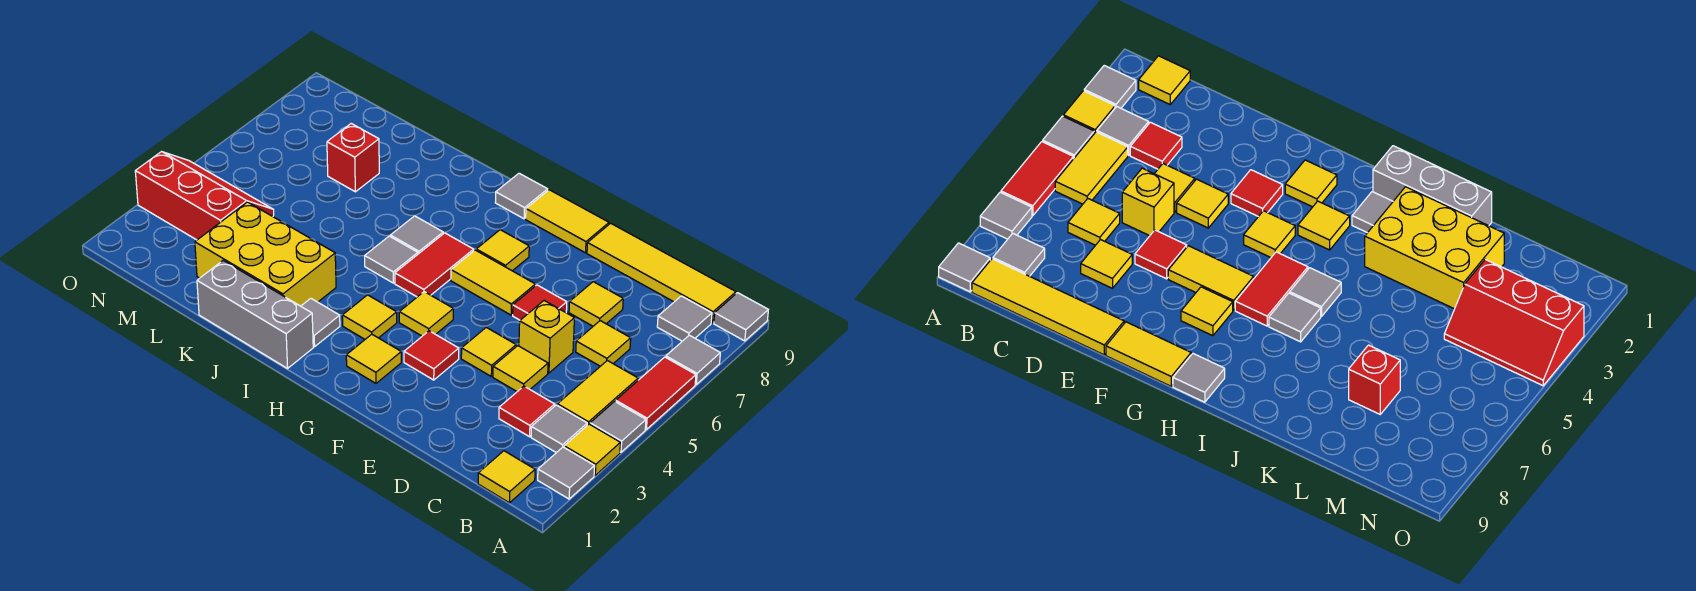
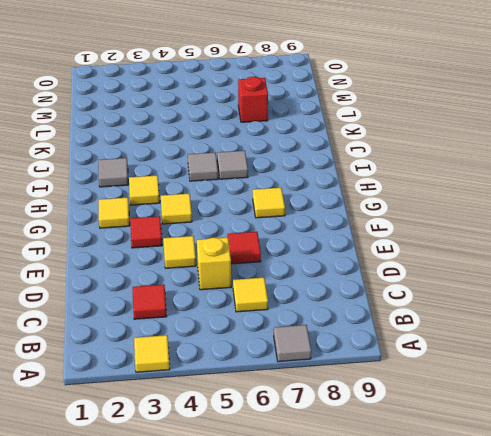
none -> grey 1x1 tile [538,447,595,499]
none -> grey 1x1 tile [590,401,646,452]
none -> red 1x2 tile [616,357,696,429]
none -> grey 1x1 tile [714,293,768,341]

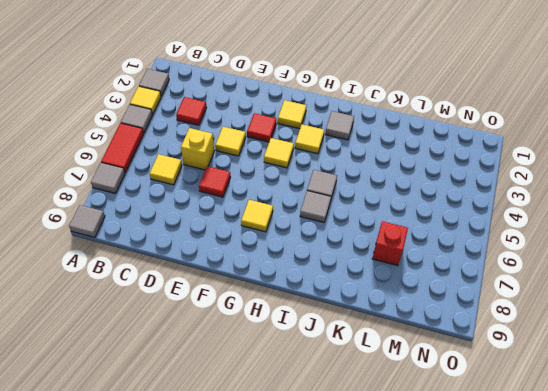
none -> yellow 1x1 tile [478,451,535,503]
none -> grey 1x1 tile [531,405,587,453]
none -> yellow 1x2 tile [557,361,638,425]
none -> grey 1x1 tile [657,296,712,341]

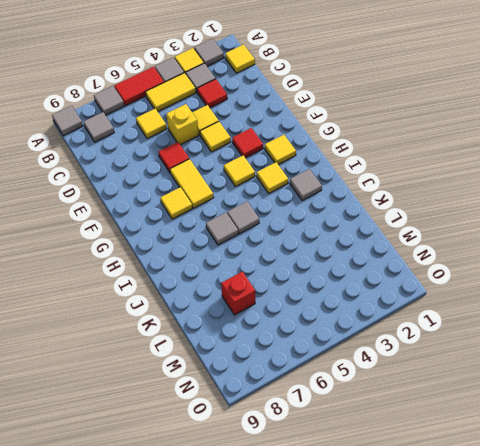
none -> yellow 1x4 tile [587,223,736,323]
none -> yellow 1x1 tile [569,282,623,326]
none -> yellow 1x2 tile [526,190,609,253]
none -> red 1x2 tile [395,233,474,297]

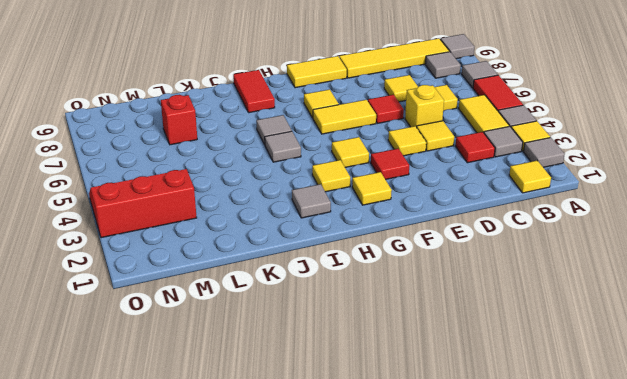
red 1x2 tile [233,70,275,113] -> red 1x2 tile moved to [395,233,474,297]
none -> grey 1x1 tile [495,173,548,219]
none -> grey 1x3 brick [197,261,313,368]
none -> yellow 2x3 brick [195,202,336,306]

